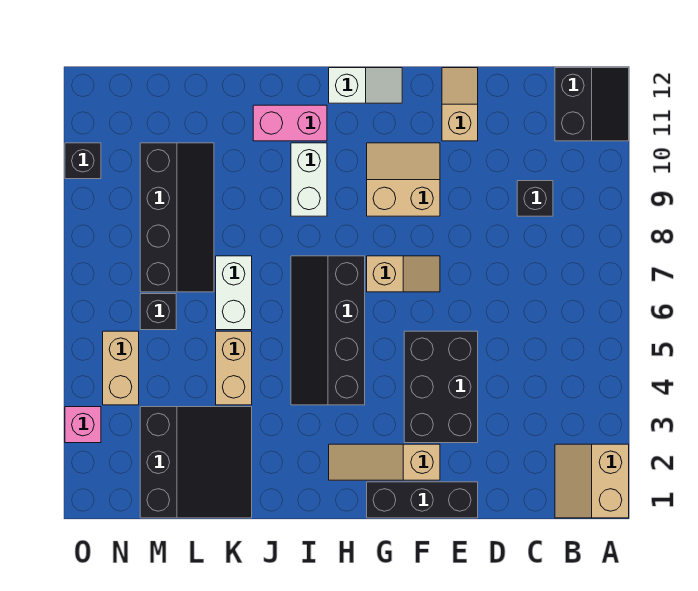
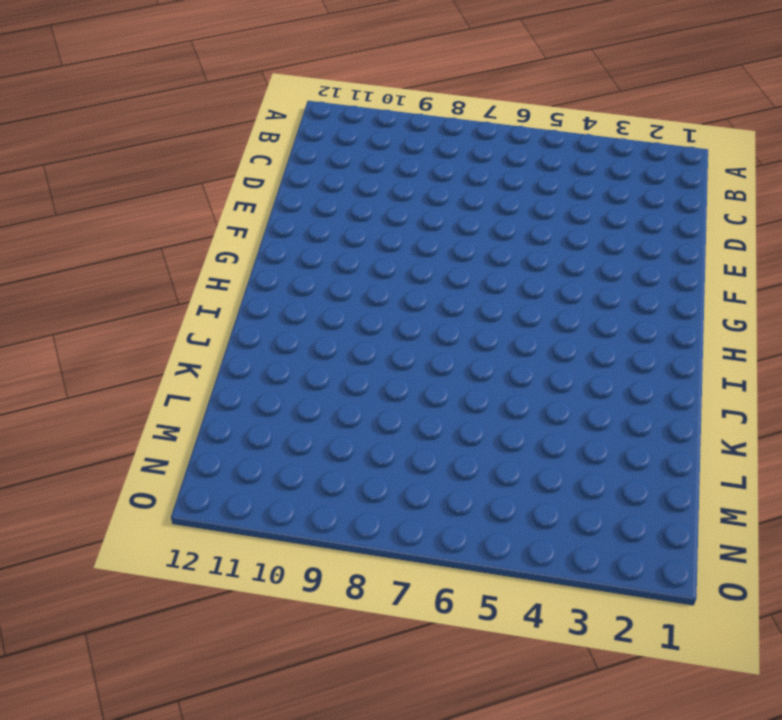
none -> tan 2x2 slope [555,444,629,518]
none -> black 2x2 slope [555,68,629,141]
none -> black 1x1 brick [517,181,553,216]

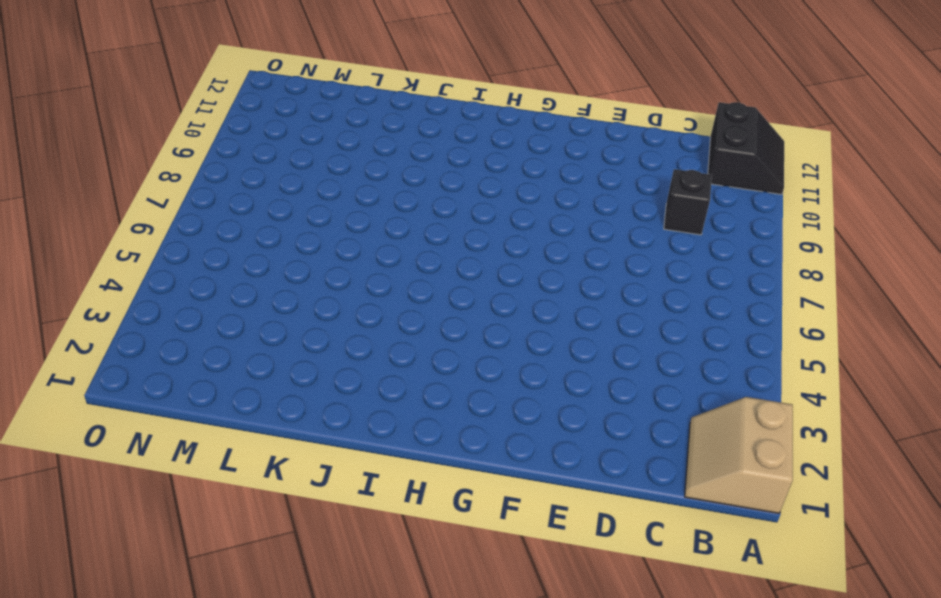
none -> black 1x3 brick [367,482,478,518]
none -> black 2x3 brick [404,331,478,443]
none -> tan 1x2 slope [442,68,478,141]

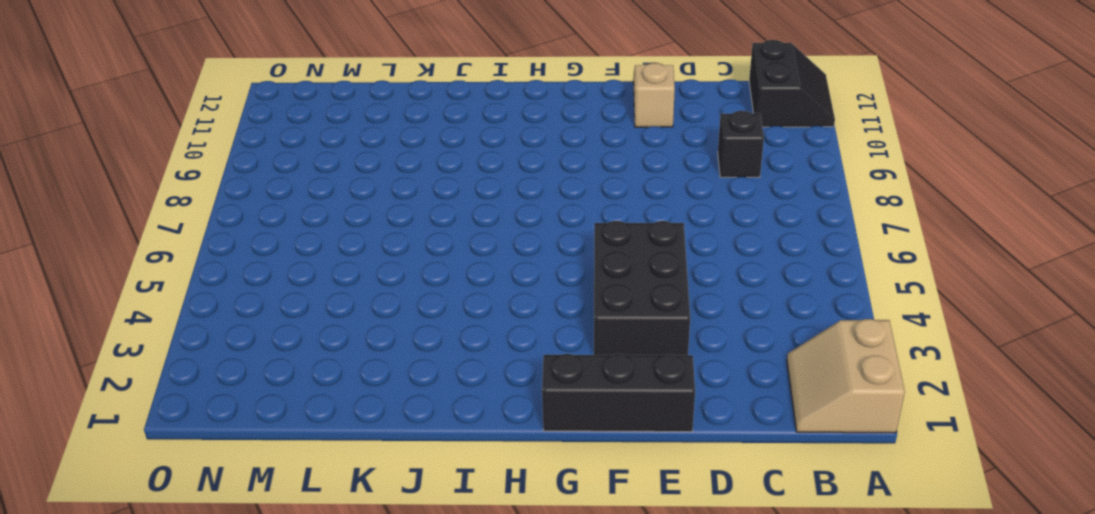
none -> tan 1x3 slope [329,444,440,480]
none -> tan 1x2 slope [367,256,440,292]
none -> tan 2x2 slope [367,143,440,216]

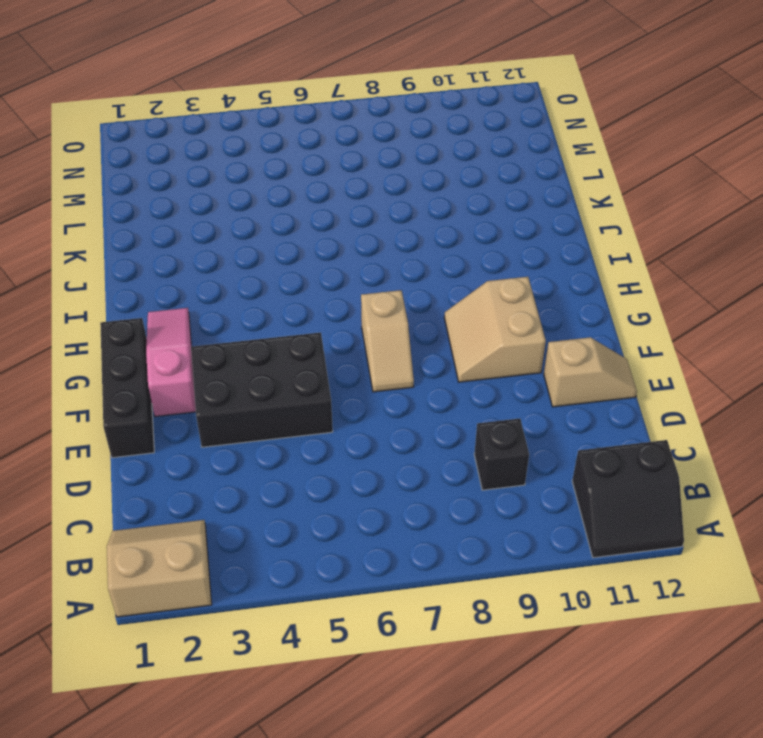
pink 1x3 slope [146,308,196,417] -> tan 1x3 slope [329,444,440,480]
tan 2x2 slope [444,277,546,382] -> tan 2x2 slope turned to [367,143,440,216]
none -> white 1x2 slope [329,68,402,103]
none -> black 2x4 slope [291,256,365,405]
none -> white 1x2 brick [291,143,327,216]

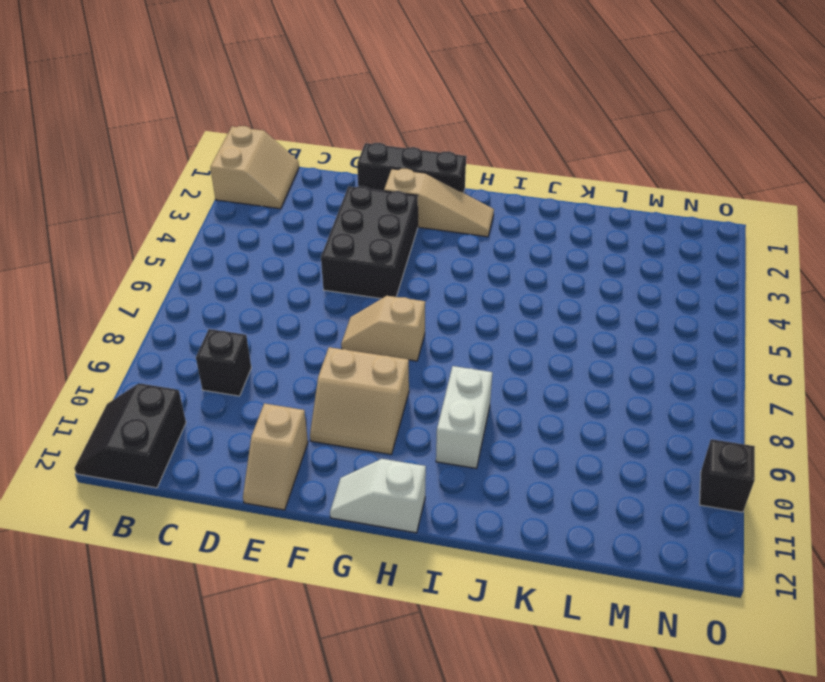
none -> black 2x4 slope [291,256,365,405]
none -> pink 1x2 brick [253,105,327,141]
none -> black 3x3 slope [140,407,252,518]

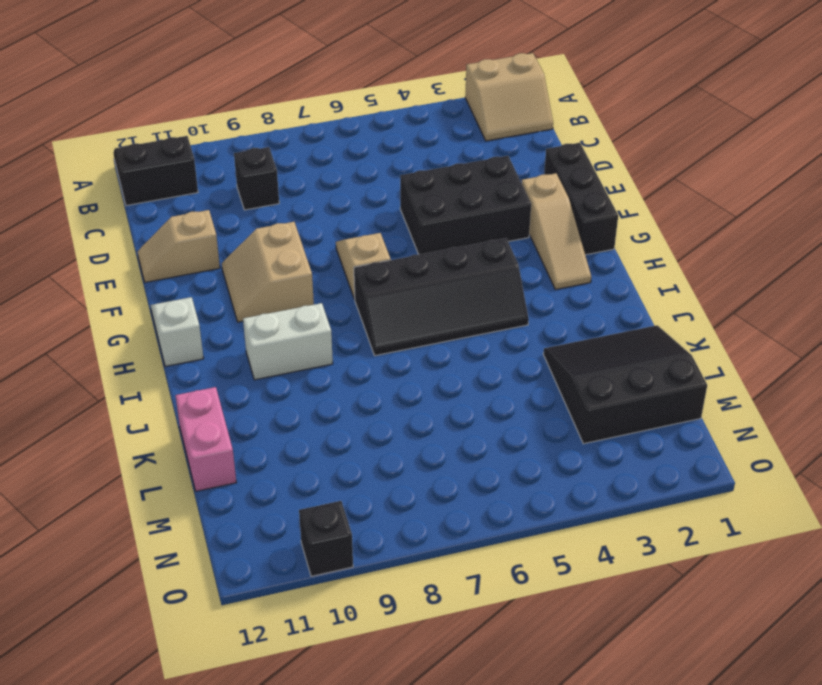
pink 1x2 brick [175,387,236,491] -> pink 1x2 brick moved to [253,105,327,141]
none -> tan 1x2 brick [216,331,252,405]
none -> white 1x2 brick [216,256,252,330]
none -> black 2x4 slope [140,143,214,292]

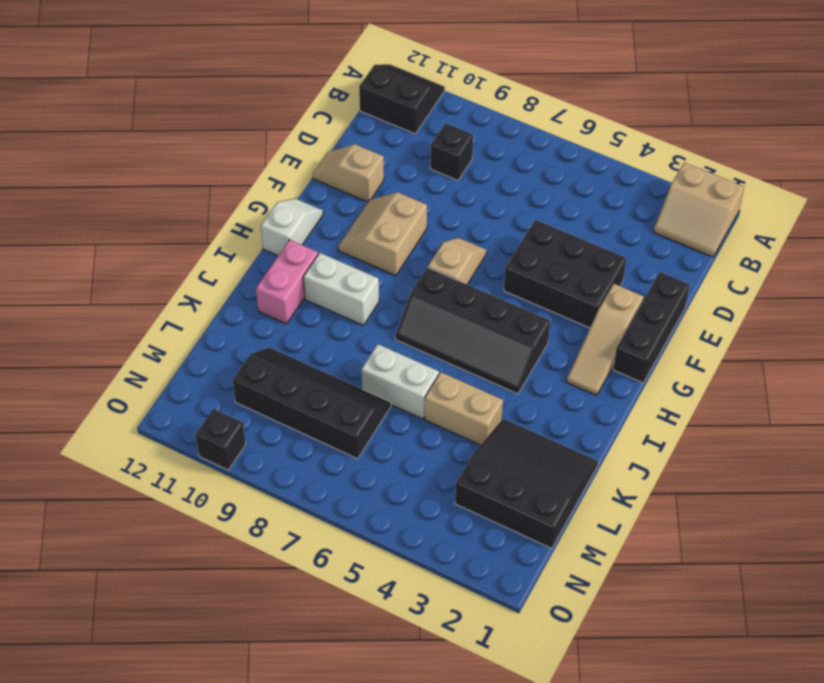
none -> black 1x1 brick [140,294,176,330]
none -> tan 1x2 brick [103,331,139,405]
none -> pink 1x1 brick [65,407,101,443]

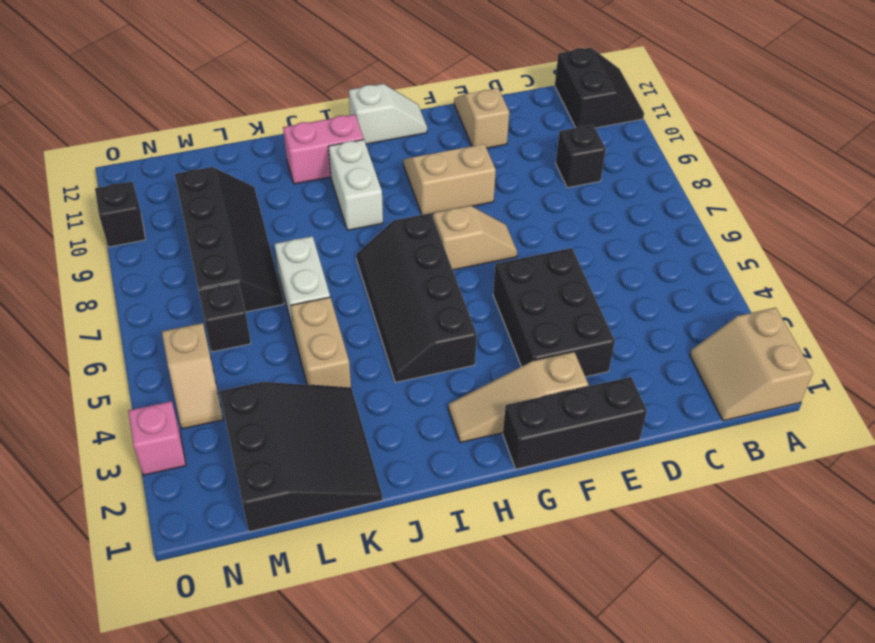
tan 1x2 slope [162,323,223,429] -> tan 1x2 brick [103,331,139,405]

